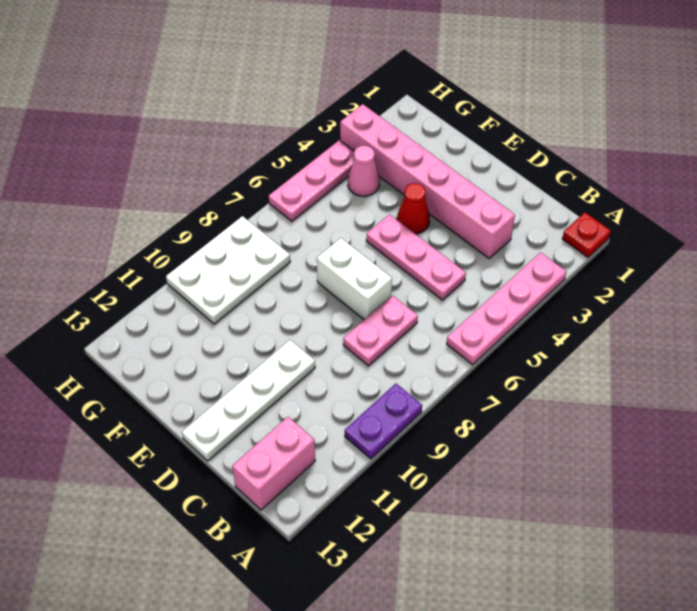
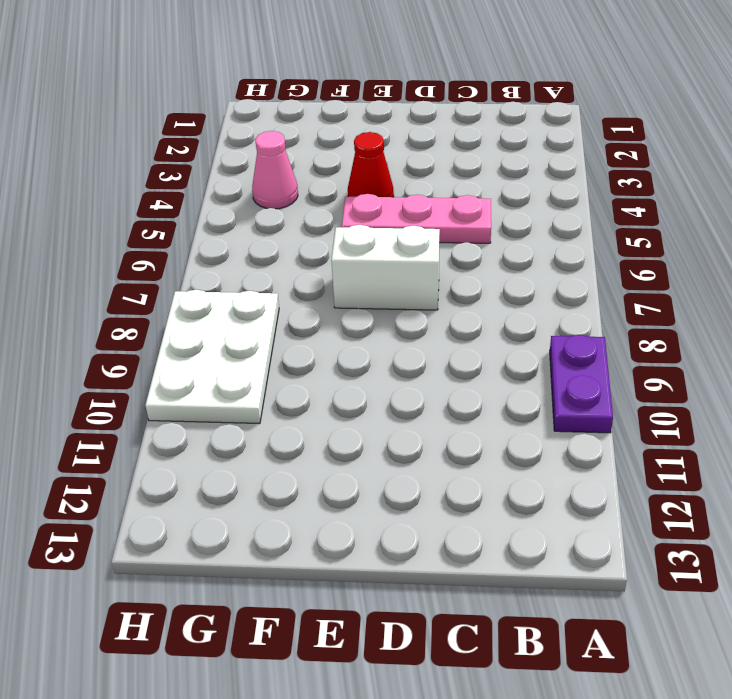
none -> red 1x1 plate [562,212,611,257]
none -> pink 1x4 plate [447,253,567,365]
none -> pink 1x2 brick [232,417,315,510]

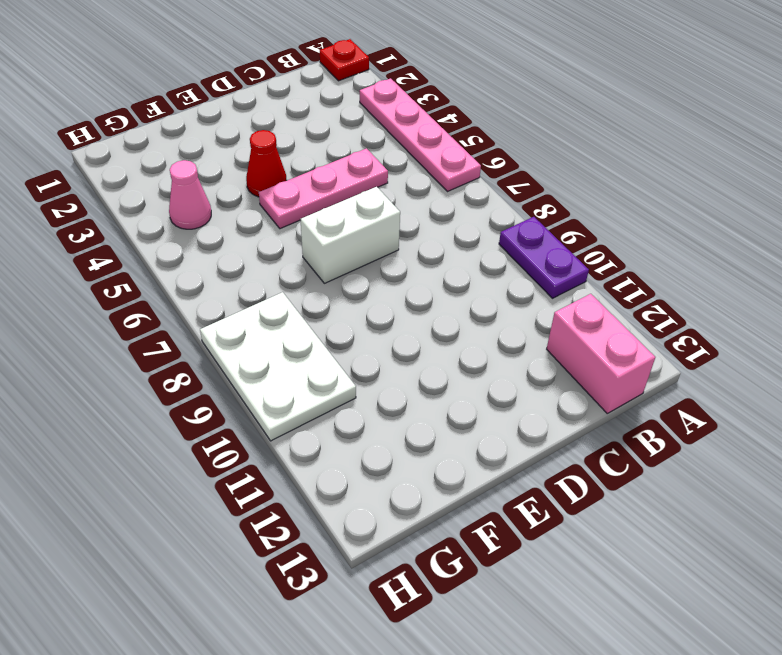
none -> pink 1x6 brick [340,104,515,258]
none -> pink 1x2 plate [343,296,418,366]
none -> white 1x4 plate [182,340,315,461]

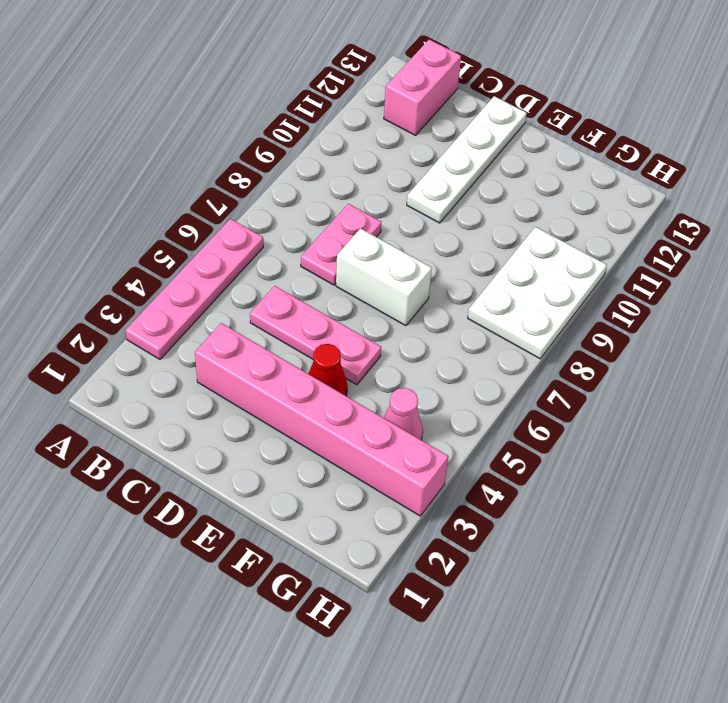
none -> red 1x1 plate [562,212,611,257]
none -> purple 1x2 plate [345,384,422,459]
none -> pink 1x3 plate [269,140,354,221]

